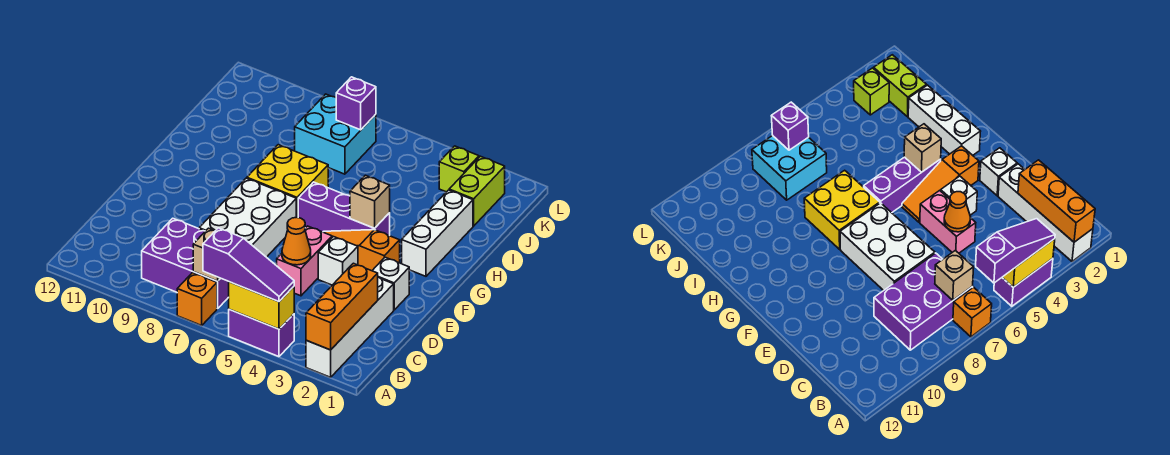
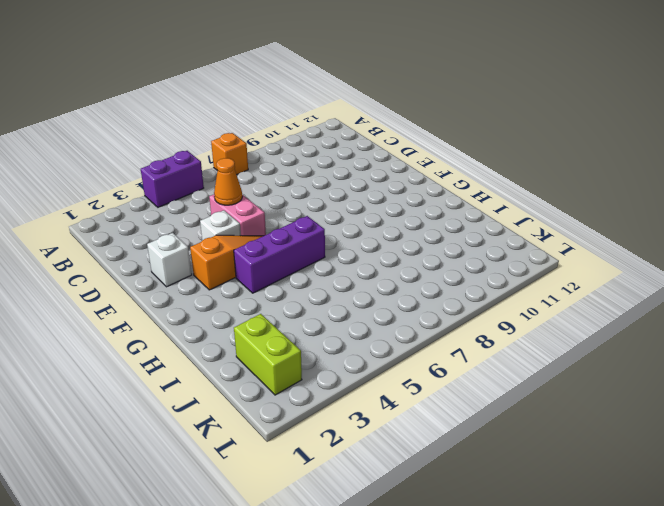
none -> white 1x4 brick [306,277,394,377]
none -> purple 2x3 brick [142,218,229,309]
none -> white 2x3 brick [199,178,296,257]

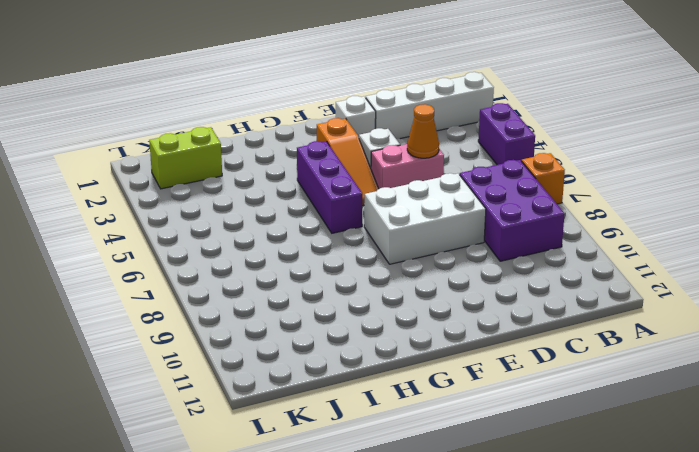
none -> white 1x3 brick [402,190,473,276]
none -> yellow 2x2 brick [247,145,328,218]
none -> cyan 2x2 brick [295,94,376,174]

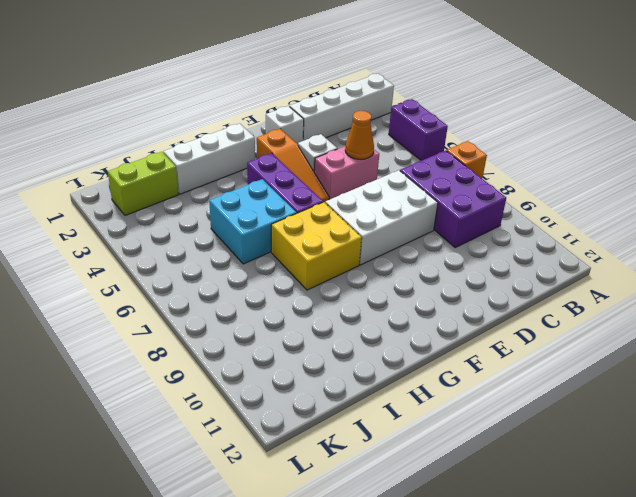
cyan 2x2 brick [209,179,297,264] -> cyan 2x2 brick moved to [295,94,376,174]
none -> lime 1x1 brick [439,146,479,192]
none -> orange 1x3 brick [306,263,378,350]
none -> yellow 1x2 brick [229,282,294,329]

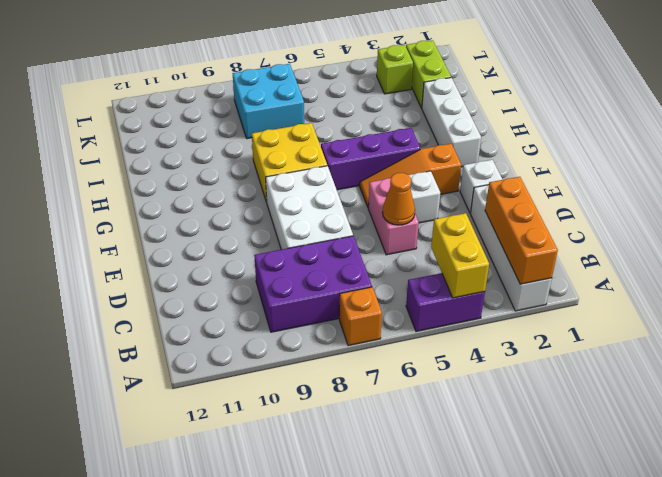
yellow 1x2 brick [431,213,489,298] -> yellow 1x2 brick turned to [229,282,294,329]
none -> tan 1x1 brick [193,228,220,281]
none -> tan 1x1 brick [350,175,390,228]
none -> purple 1x1 brick [336,77,376,130]

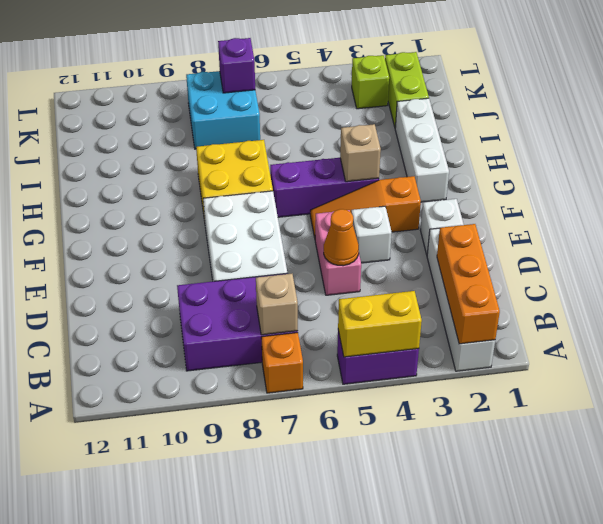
none -> purple 1x3 slope [203,228,294,302]

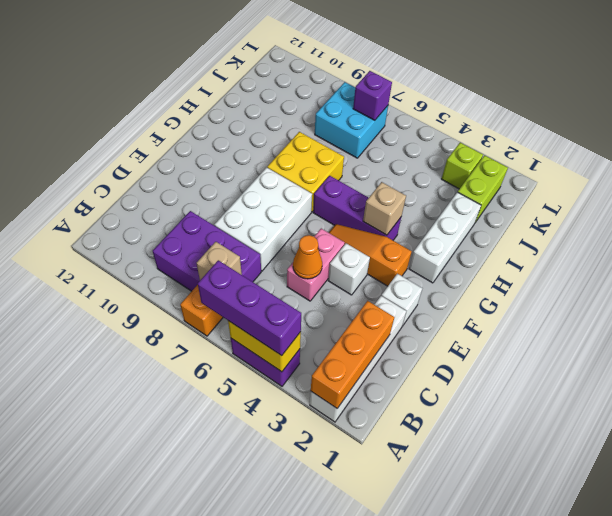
purple 1x3 brick [198,260,301,356] -> purple 1x3 slope [203,228,294,302]

